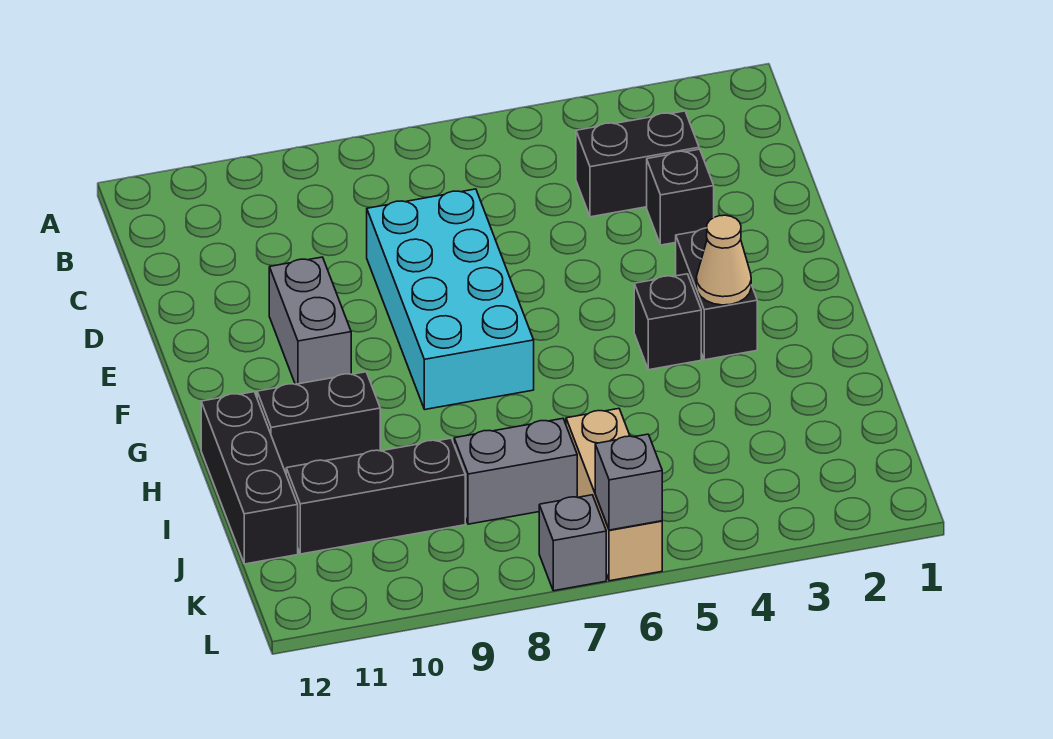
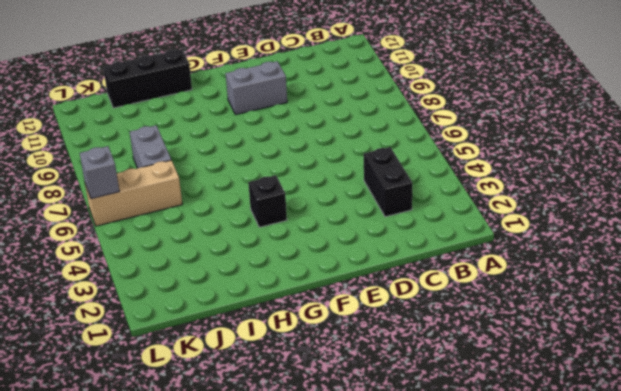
none -> black 1x1 brick [647,149,714,245]
none -> cyan 2x4 brick [367,189,534,409]
none -> black 1x2 brick [676,228,757,360]

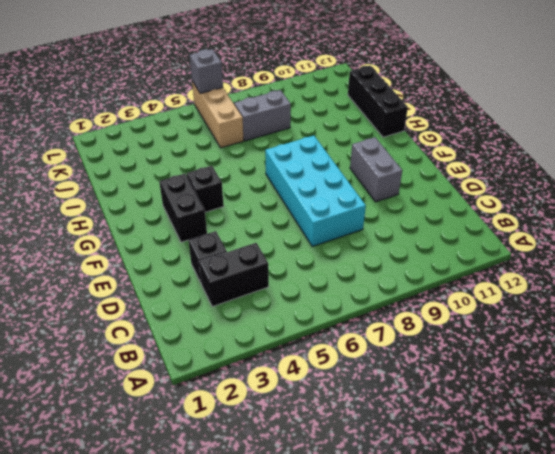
none -> black 1x2 brick [257,372,380,473]
none -> black 1x3 brick [286,438,465,554]
none -> grey 1x1 brick [539,495,606,591]

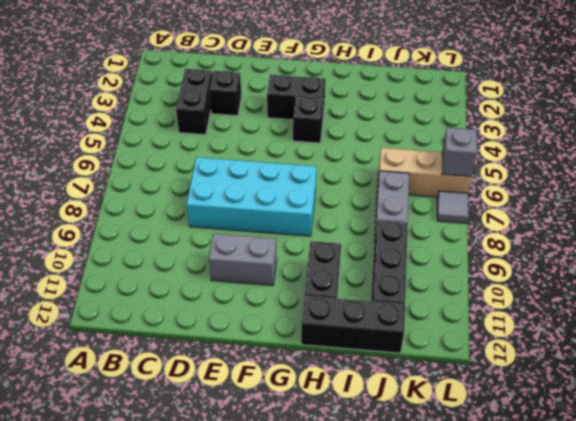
grey 1x1 tile [437,191,468,223] -> grey 1x1 brick [539,495,606,591]
none -> tan 1x1 cone [696,215,751,305]

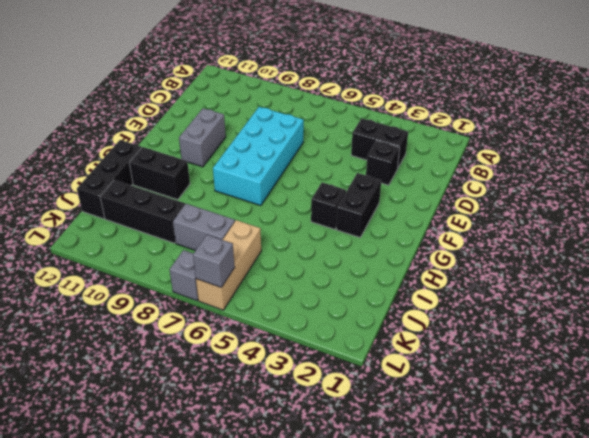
none -> tan 1x1 cone [696,215,751,305]

